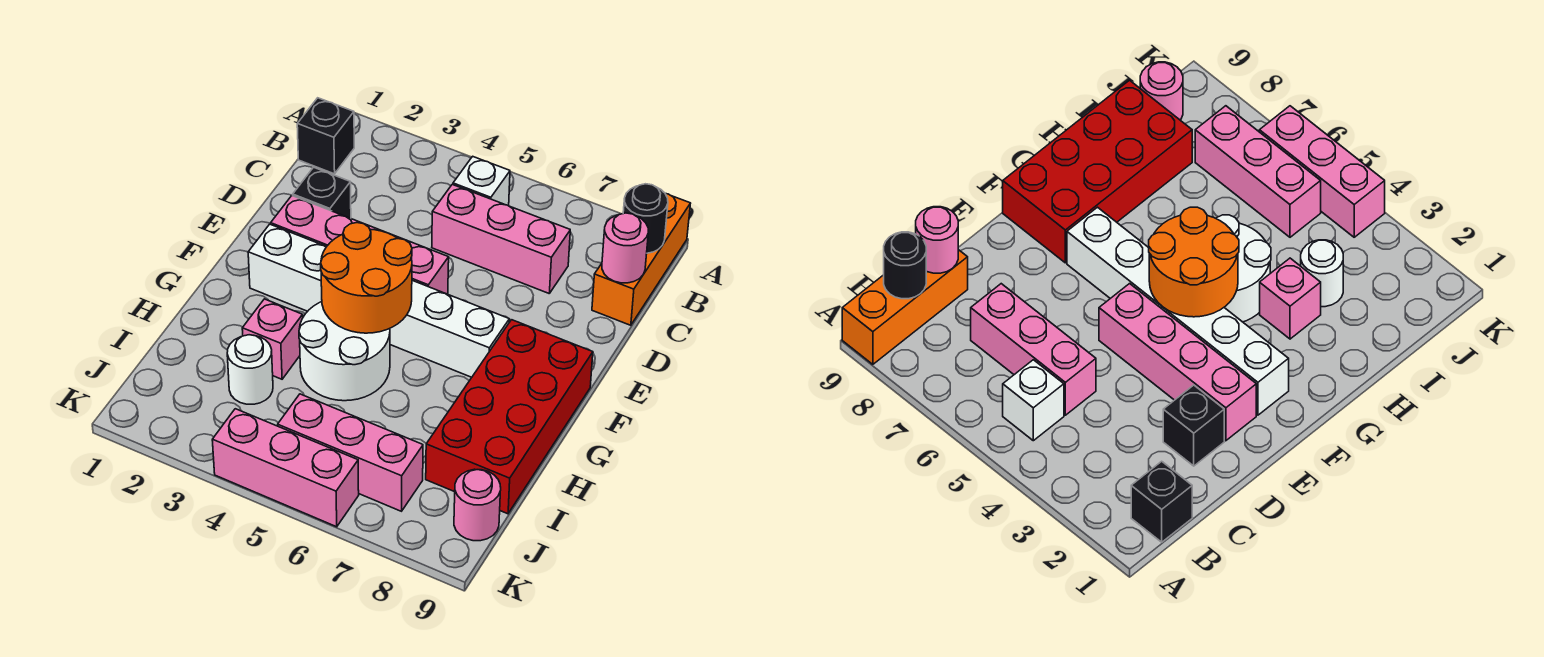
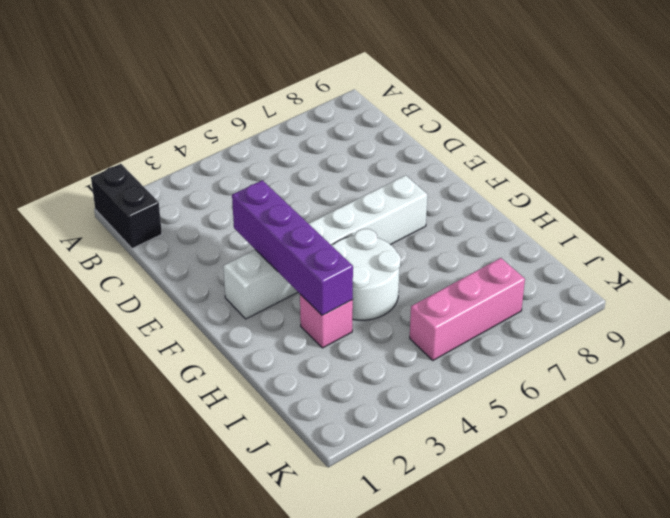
black 1x2 brick [91,164,162,248] -> black 1x1 brick [297,98,354,174]
purple 1x4 brick [232,180,353,315] -> none
none -> orange 1x3 brick [592,194,690,325]
none -> white 1x1 brick [453,156,510,206]
none -> pink 1x3 brick [432,184,570,293]

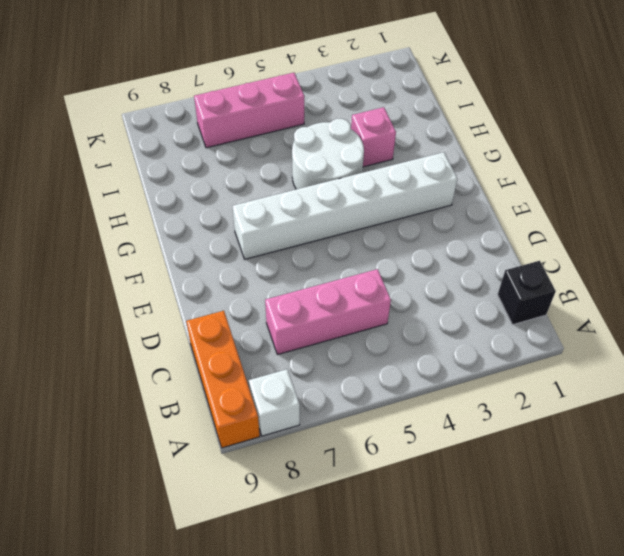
white 1x1 brick [249,369,300,436] -> white 1x1 brick moved to [453,156,510,206]
none -> black 1x1 brick [293,167,351,218]
none -> pink 1x4 brick [271,196,449,294]
none -> red 2x4 brick [426,320,593,514]

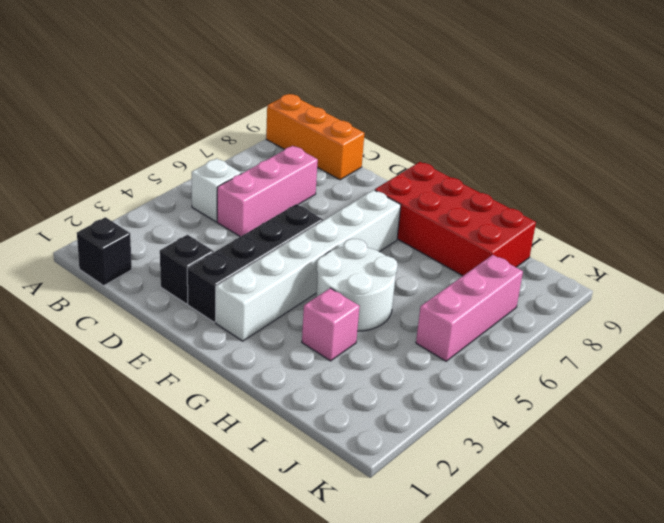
black 1x4 brick [187,204,323,322] -> pink 1x4 brick [271,196,449,294]
none -> white 1x1 round brick [227,335,273,404]
none -> pink 1x1 round brick [454,469,501,541]
none -> pink 1x3 brick [212,409,359,527]

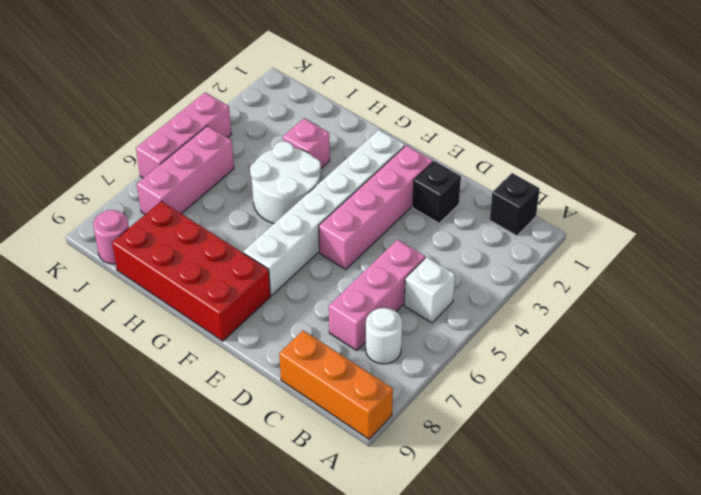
white 1x1 round brick [366,308,402,364] -> white 1x1 round brick moved to [227,335,273,404]
none -> black 1x1 round brick [623,184,668,253]
none -> pink 1x1 round brick [602,213,648,283]
none -> orange 2x2 round brick [321,223,412,333]

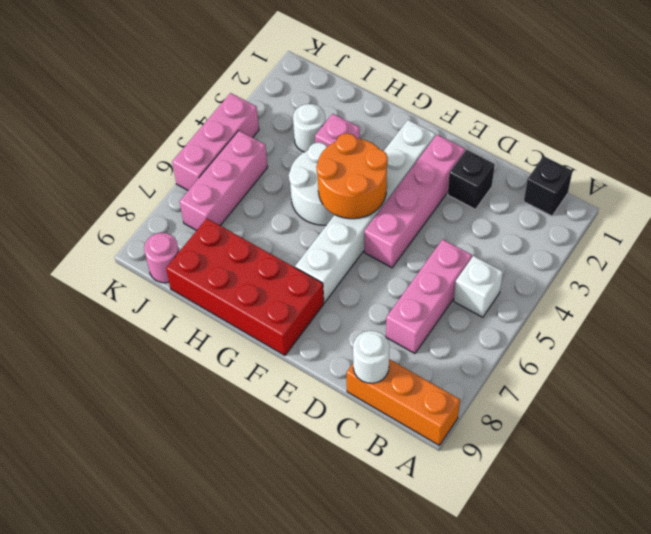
white 1x1 round brick [353,331,390,383] -> pink 1x1 round brick [602,213,648,283]
none -> black 1x1 round brick [623,184,668,253]

